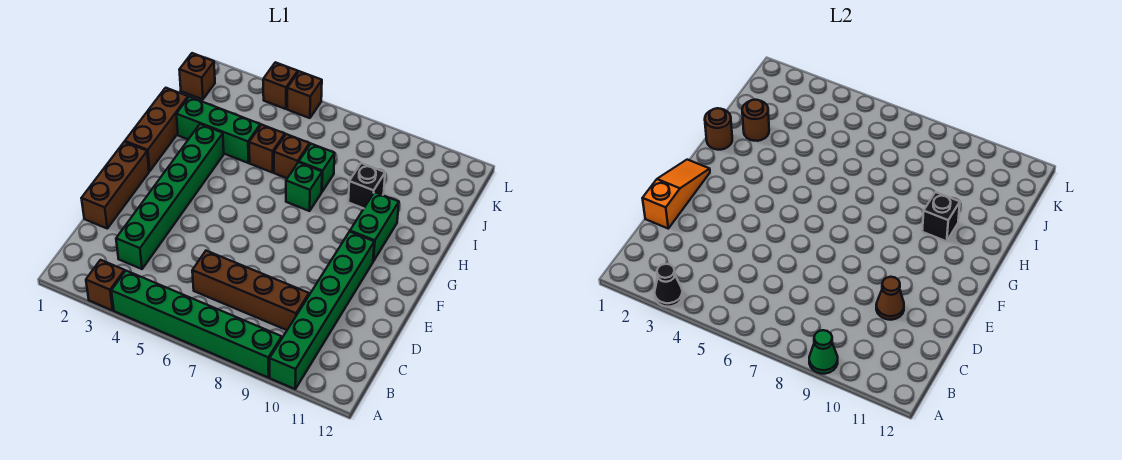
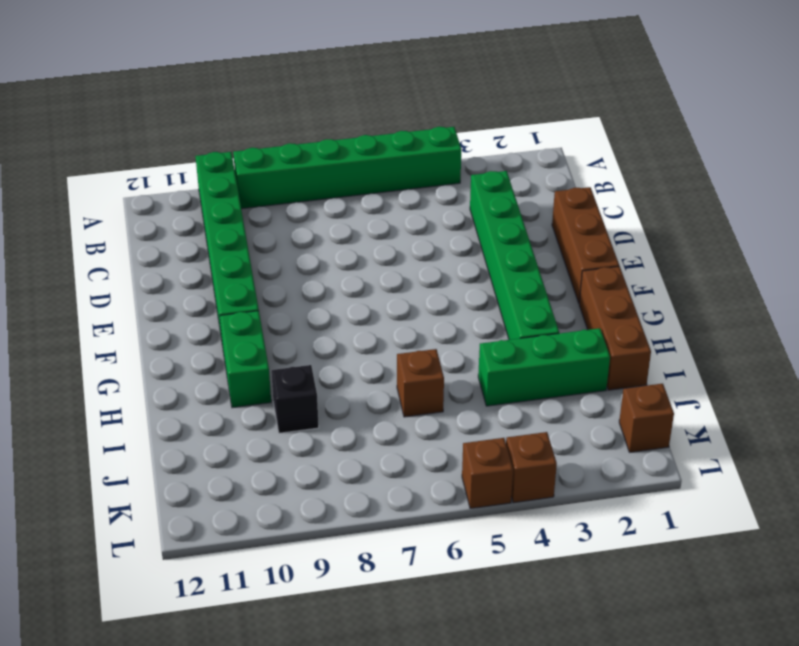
none -> brown 1x1 brick [86,260,125,310]
none -> brown 1x4 brick [192,251,309,330]
none -> green 1x1 brick [286,162,322,211]

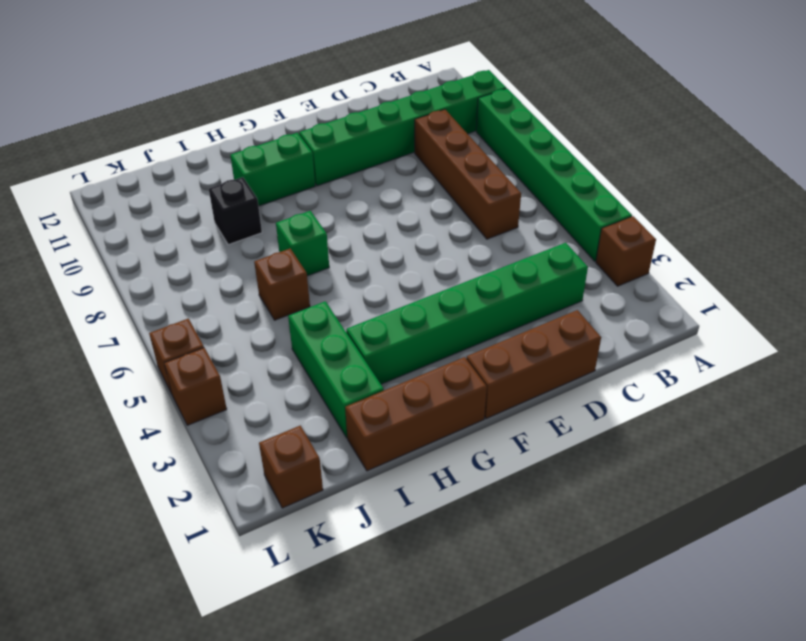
none -> brown 1x1 brick [249,125,285,173]
none -> green 1x1 brick [299,144,335,192]
none -> black 1x1 cone [655,264,683,307]

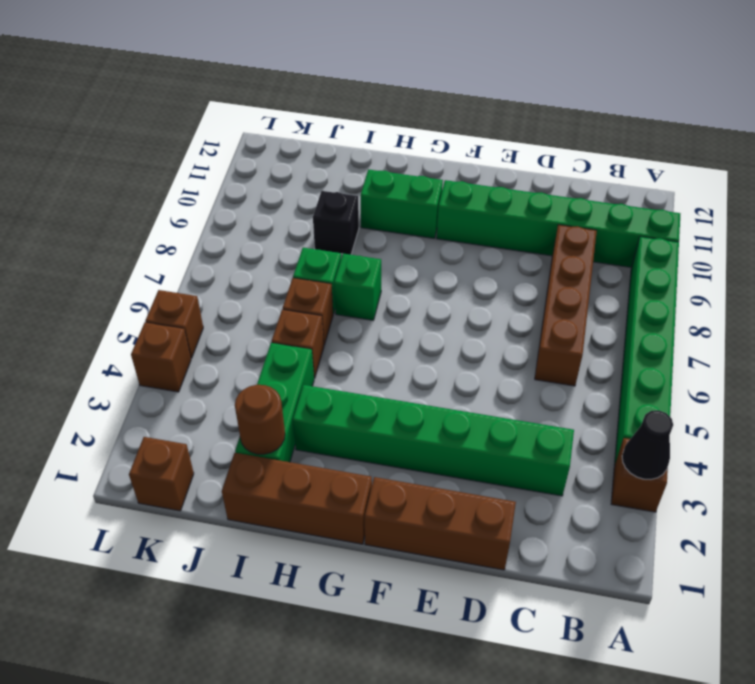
none -> green 1x1 cone [809,330,838,374]
none -> orange 1x3 slope [642,160,710,228]
none -> brown 1x1 cone [876,277,904,320]

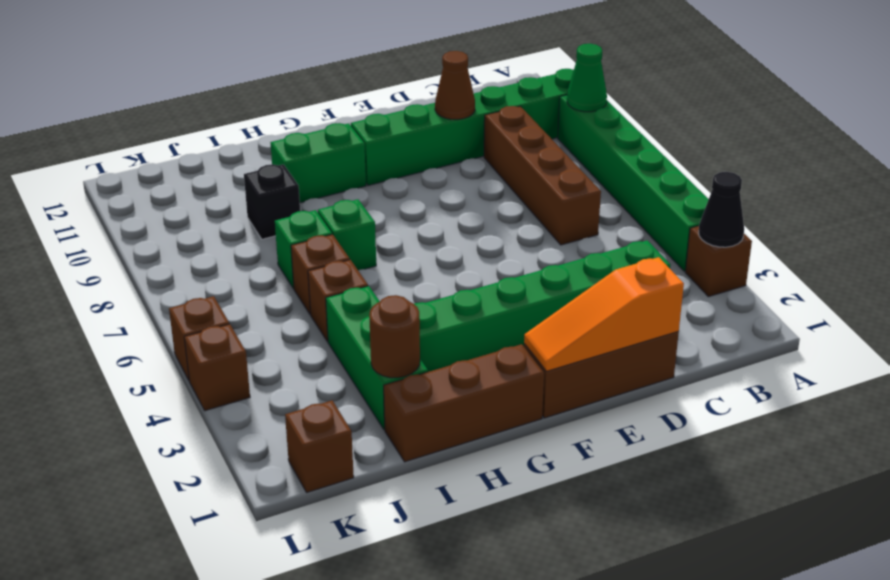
none -> brown 1x1 round brick [705,108,732,150]
none -> black 1x1 brick [922,192,960,241]

